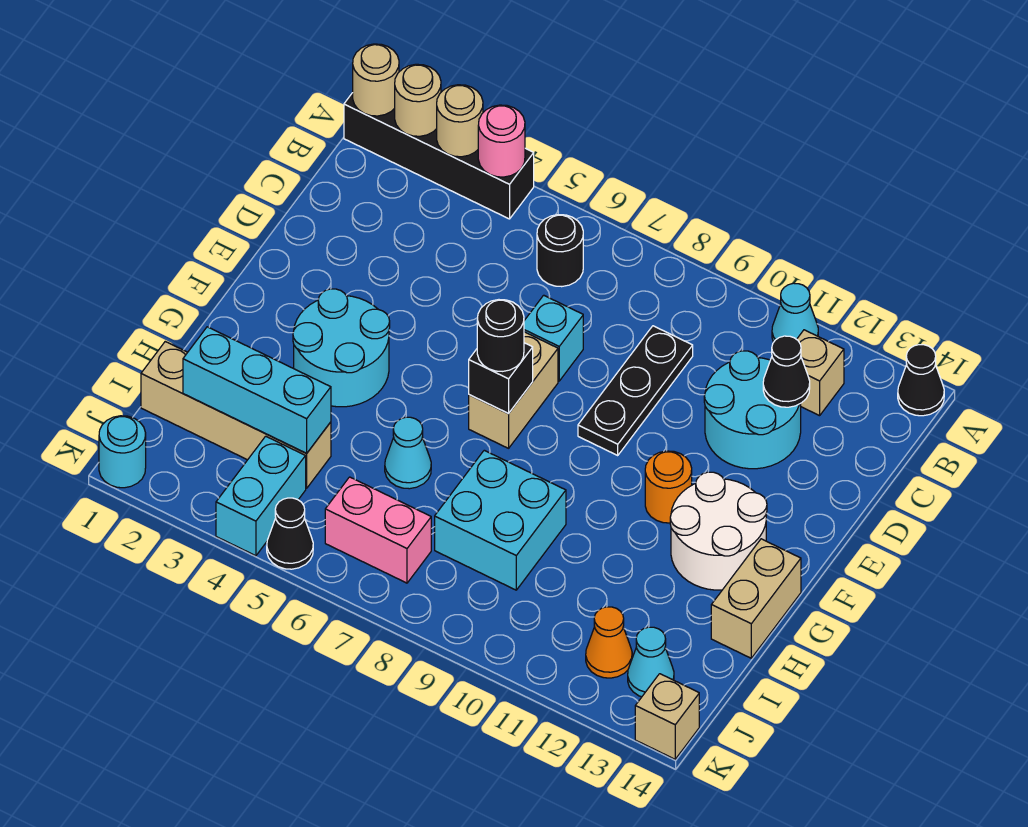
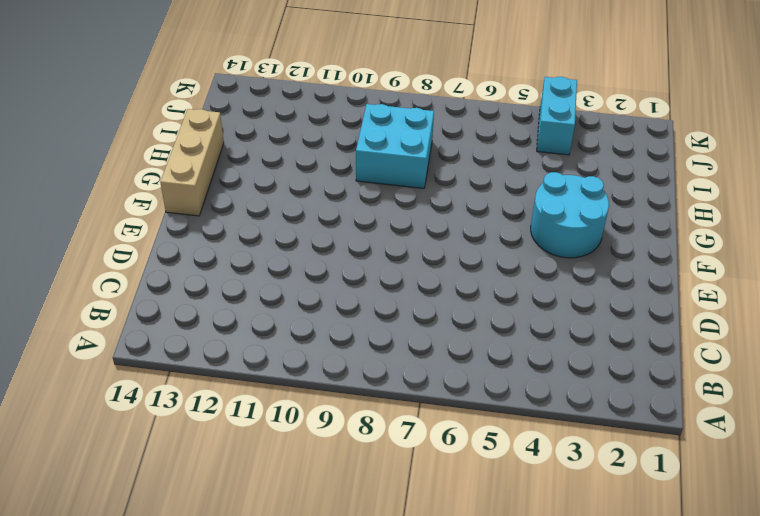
tan 1x3 brick [160,109,224,216] -> tan 1x2 brick [711,539,801,658]
none -> black 1x4 brick [344,93,534,219]
none -> cyan 1x1 cone [772,283,818,342]
none -> black 1x1 cone [898,345,944,416]
none -> black 1x1 round brick [537,215,583,287]

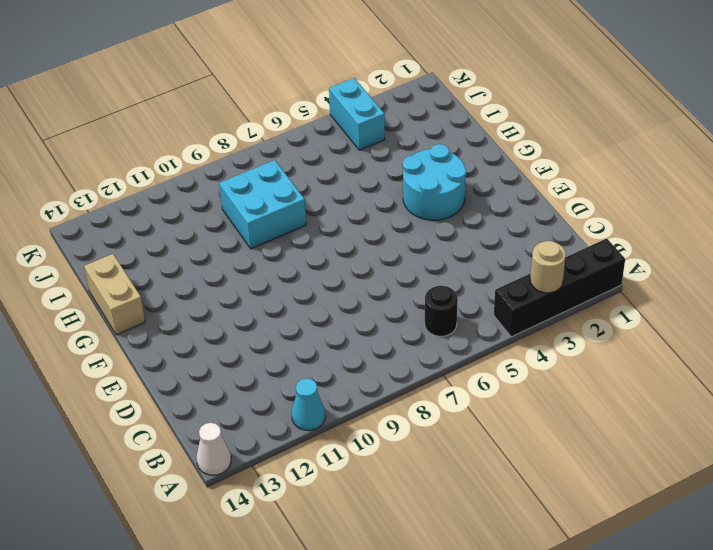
white 1x1 cone [197,423,231,475] -> black 1x1 cone [898,345,944,416]
none -> tan 1x1 brick [797,330,844,416]
none -> black 1x3 plate [578,326,693,455]
none -> cyan 2x2 round brick [704,351,801,469]
none -> cyan 1x1 brick [524,295,583,381]

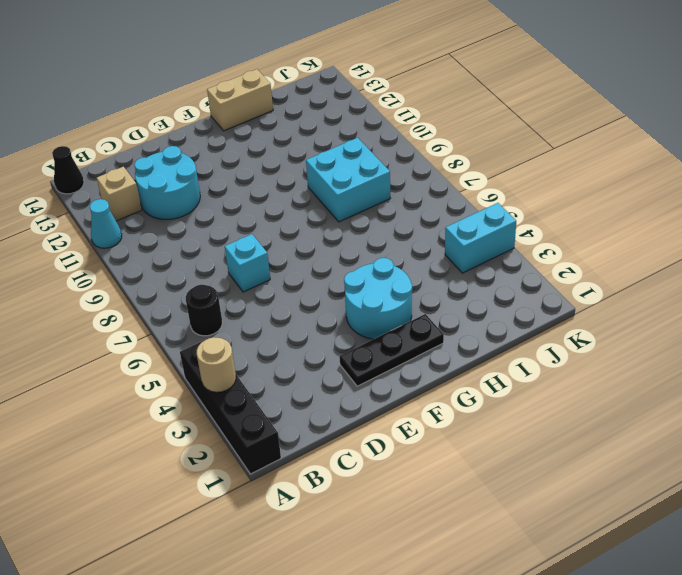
black 1x3 plate [339,314,444,386] -> black 1x3 plate moved to [578,326,693,455]
none -> tan 1x2 brick [469,332,558,448]
none -> orange 1x1 round brick [645,451,692,523]
none -> white 2x2 round brick [670,472,767,590]
none -> cyan 1x1 cone [385,417,431,489]

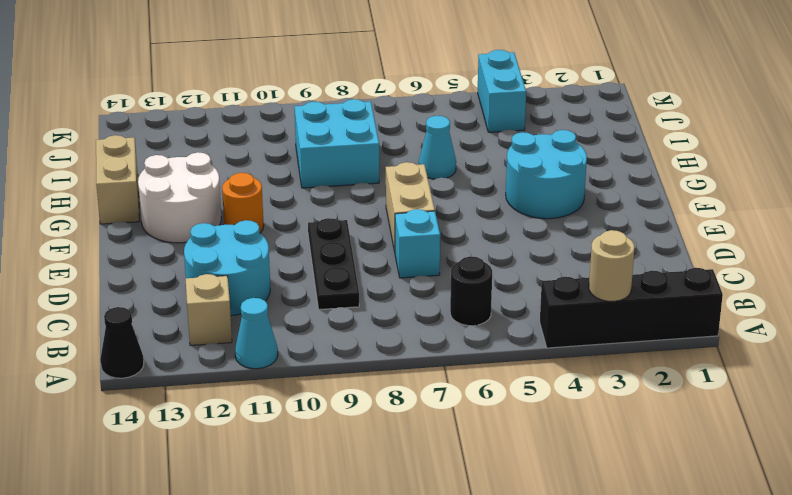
none -> tan 1x4 brick [141,342,331,488]
none -> pink 1x2 brick [325,477,431,583]
none -> orange 1x1 cone [586,607,632,678]
none -> cyan 1x1 cone [628,627,674,697]

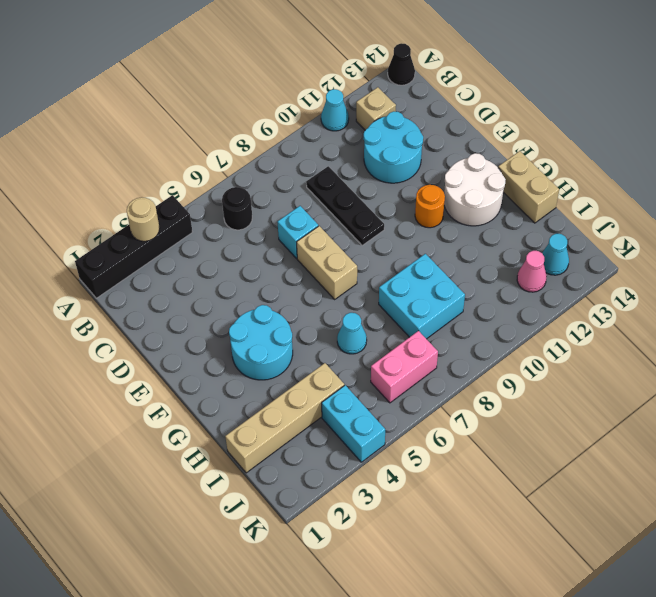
pink 1x1 cone [517,251,547,292] -> orange 1x1 cone [586,607,632,678]
none -> cyan 1x1 round brick [99,416,146,488]
none -> black 1x1 cone [267,498,313,569]
none -> tan 1x1 brick [635,674,699,759]
none -> tan 1x1 round brick [353,44,399,116]

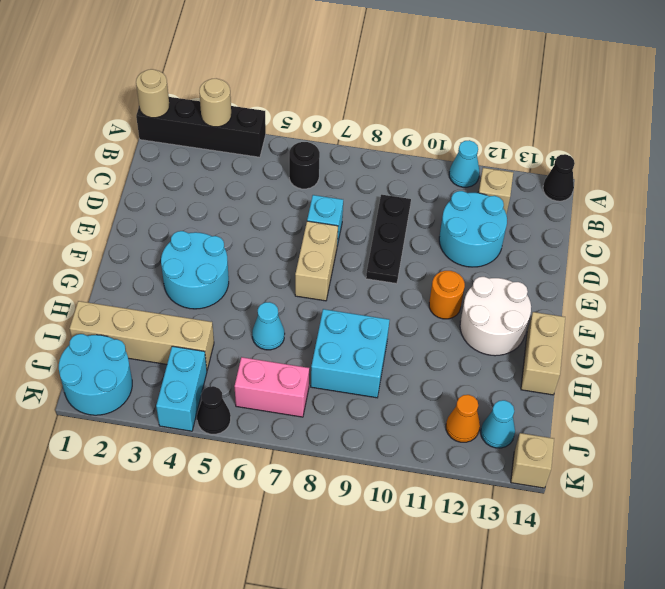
cyan 2x2 round brick [59,334,132,415] -> cyan 1x1 round brick [99,416,146,488]
none -> tan 1x1 round brick [395,64,441,136]
none -> pink 1x1 round brick [478,105,525,177]
none -> black 1x1 cone [763,336,810,407]
none -> black 1x1 brick [469,343,533,414]

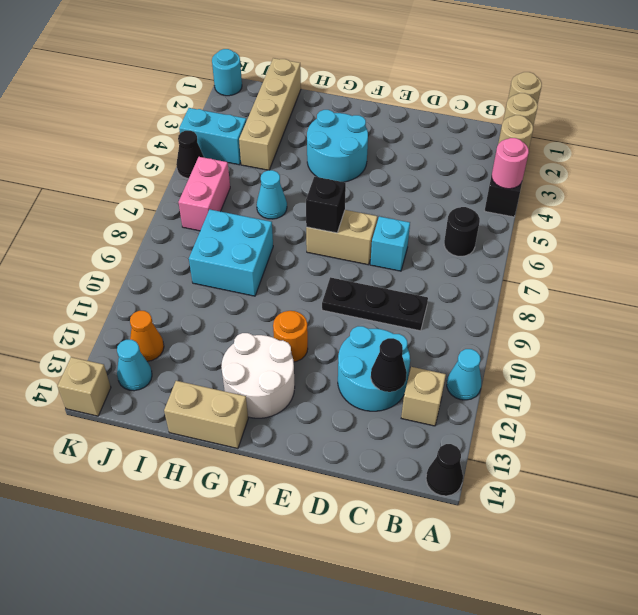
none -> cyan 1x3 brick [183,327,331,453]
none -> black 1x1 round brick [477,300,524,371]

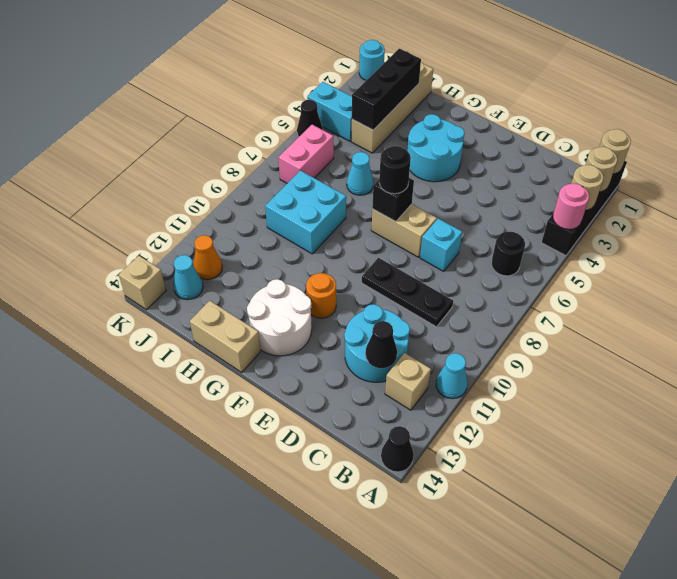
black 1x3 brick [352,49,421,130] -> cyan 1x3 brick [183,327,331,453]

